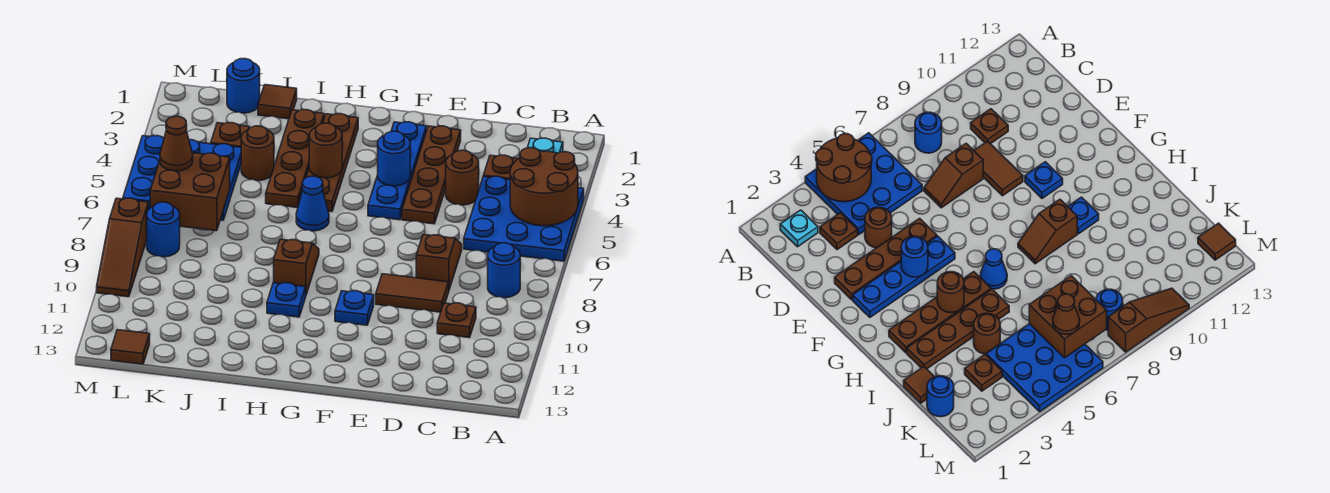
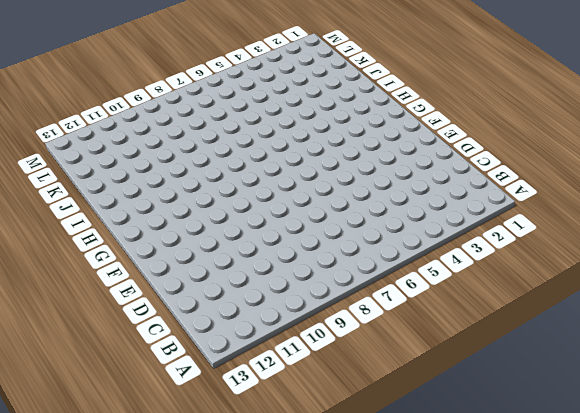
none -> blue 3x3 plate [464,176,584,261]
none -> cyan 1x1 plate [528,138,563,153]
none -> blue 1x1 round brick [488,243,520,298]

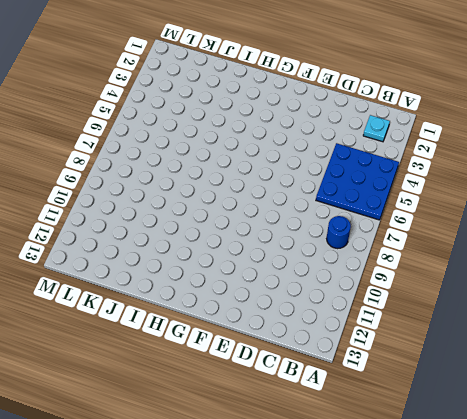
none -> brown 1x1 plate [483,155,517,180]
none -> brown 1x1 plate [437,303,476,338]
none -> brown 1x1 round brick [446,150,479,205]

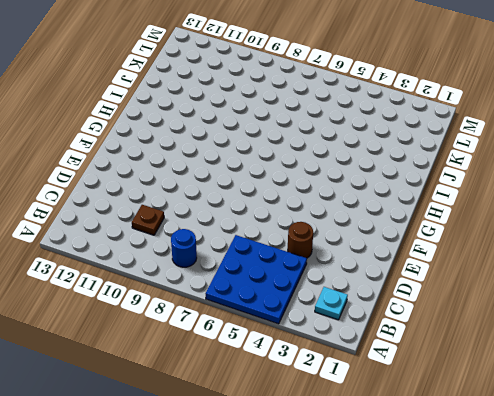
none -> brown 1x1 plate [483,155,517,180]
none -> brown 1x2 slope [416,235,462,289]
none -> brown 1x2 tile [376,274,449,312]

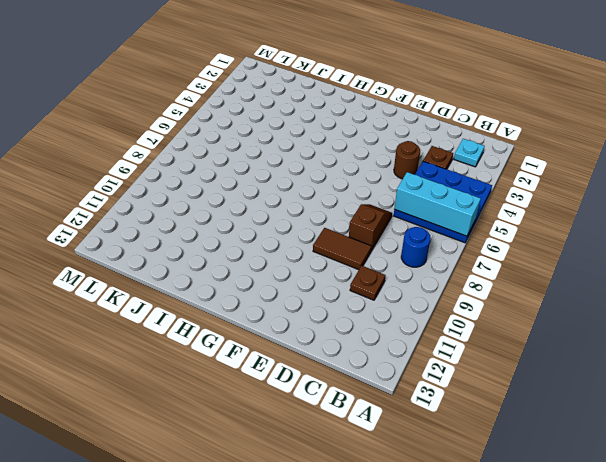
cyan 1x3 brick [394,172,481,236] -> none
none -> brown 1x4 plate [402,126,461,224]
none -> blue 1x4 plate [368,122,427,220]
none -> blue 1x1 plate [335,291,374,325]

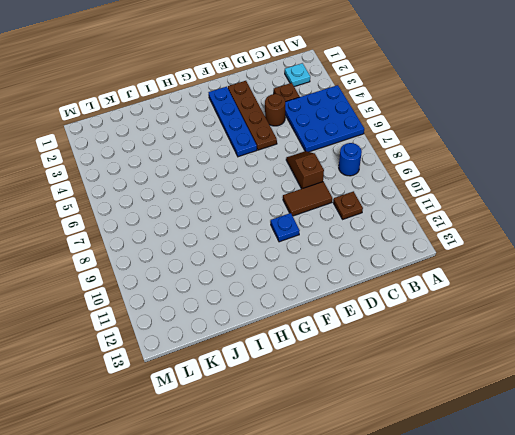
none -> brown 1x4 plate [300,114,358,212]
none -> blue 1x1 cone [296,176,329,231]
none -> brown 1x2 slope [274,239,319,294]

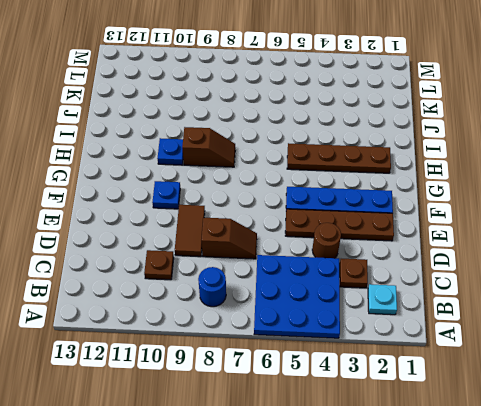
none -> blue 1x1 cone [296,176,329,231]
none -> brown 1x4 plate [266,110,324,207]
none -> brown 1x1 tile [258,85,297,119]

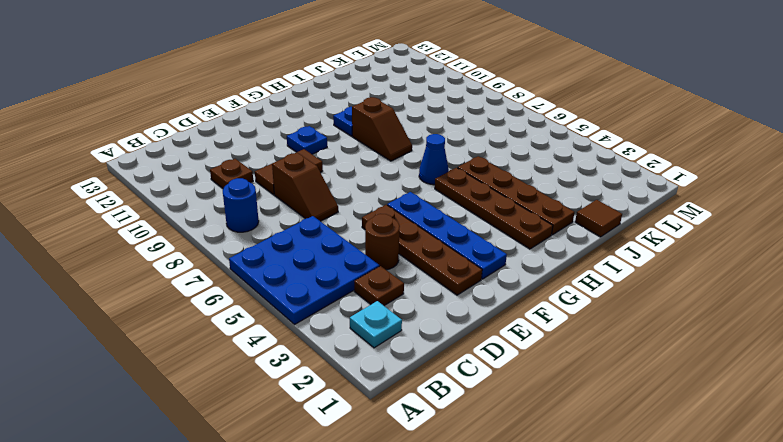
none -> brown 1x1 round brick [241,126,274,181]
none -> blue 1x1 round brick [227,59,260,113]
none -> brown 1x1 plate [211,123,250,147]

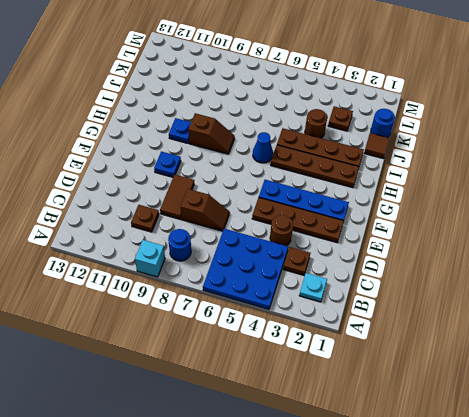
cyan 1x1 brick [135,240,165,277] -> none
none -> blue 3x3 plate [123,136,241,220]
none -> blue 1x1 round brick [147,202,180,257]
none -> brown 1x1 tile [111,330,150,364]

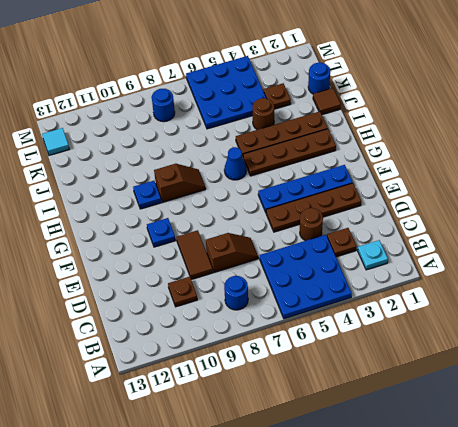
cyan 1x1 tile [42,128,69,155] -> brown 1x1 tile [111,330,150,364]
none -> brown 1x3 slope [97,198,148,297]
none -> brown 2x2 round brick [510,148,578,226]
none -> blue 1x1 round brick [378,131,410,186]

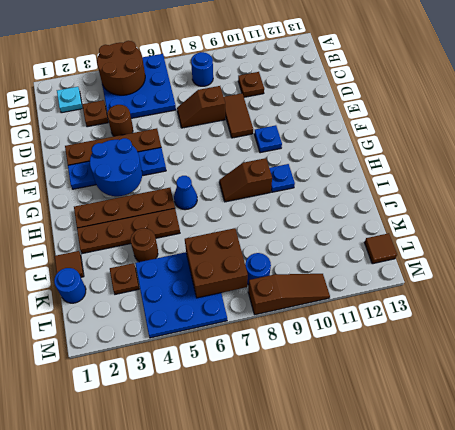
blue 2x2 round brick [90,138,142,196] -> blue 1x1 round brick [378,131,410,186]
none -> brown 1x1 round brick [309,123,342,178]
none -> brown 1x1 cone [160,116,193,171]

